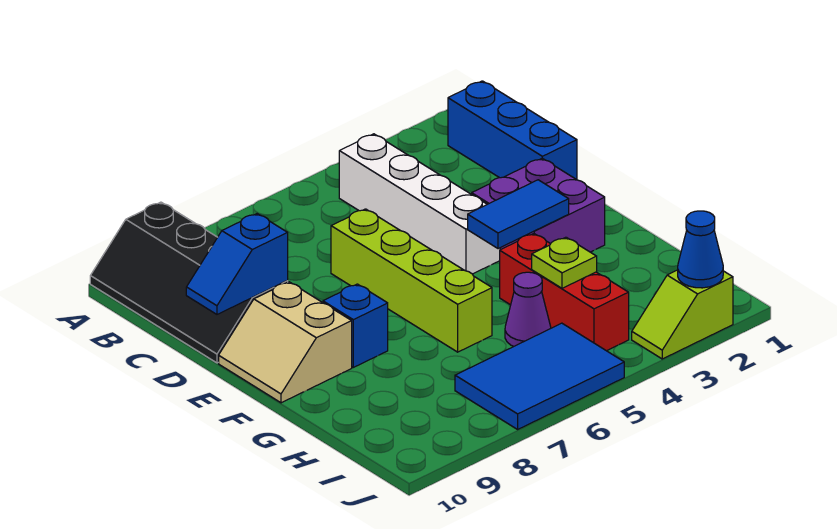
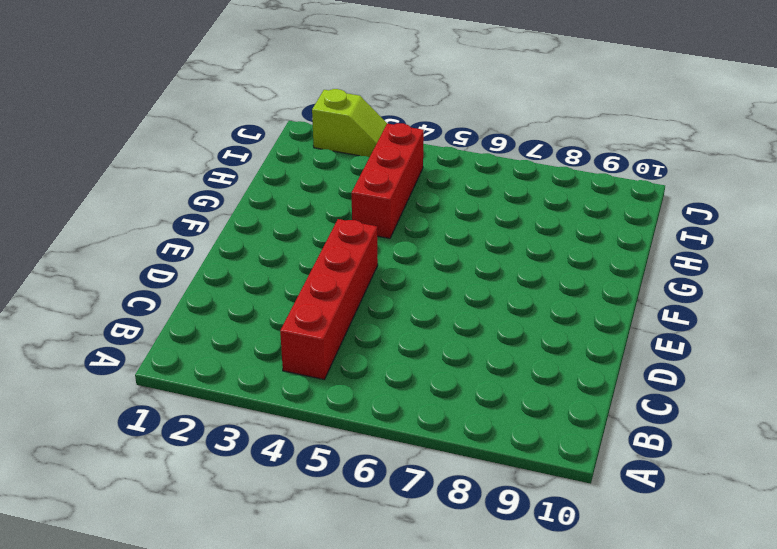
red 1x4 brick [280,219,378,379] -> white 1x4 brick [339,134,500,274]
none -> black 2x4 slope [90,202,288,363]
none -> blue 1x3 brick [448,81,577,180]
none -> lime 1x4 brick [331,209,492,352]

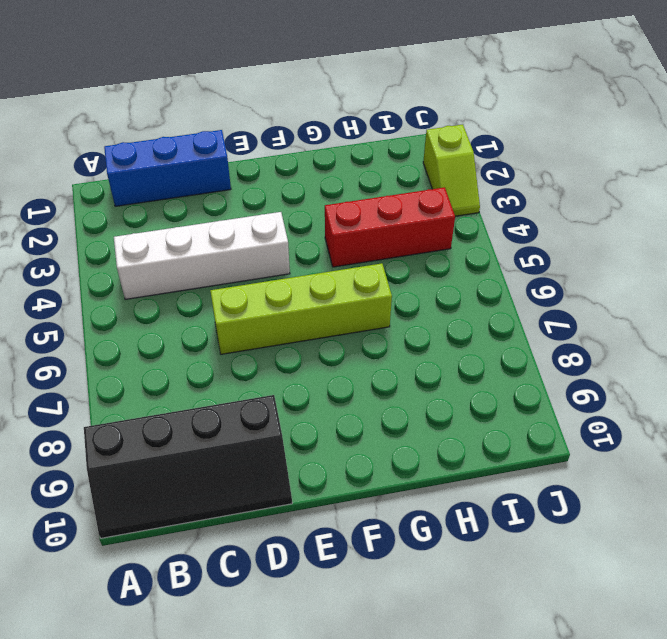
none -> purple 2x2 brick [472,158,605,252]
none -> tan 2x2 slope [219,282,352,403]
none -> blue 1x1 brick [323,284,388,367]

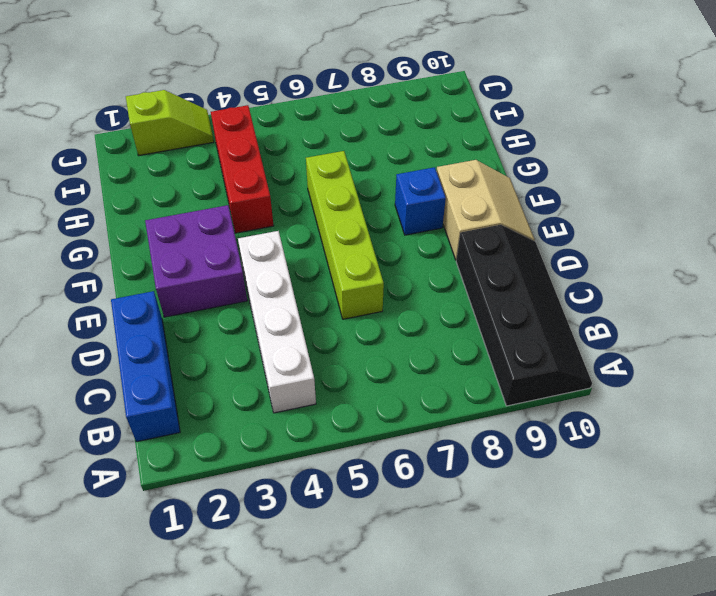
none -> purple 1x1 cone [505,272,551,347]
none -> blue 2x3 tile [455,323,624,429]
none -> blue 1x2 slope [186,214,288,314]

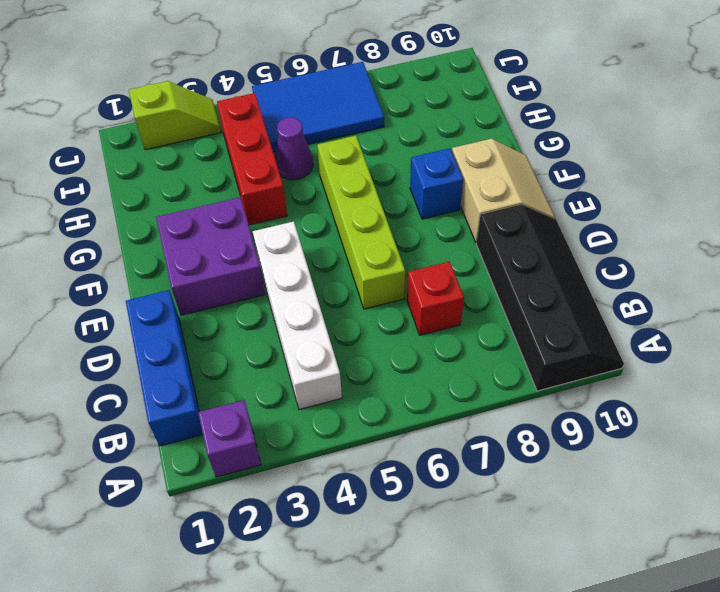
purple 1x1 brick [198,400,261,477] -> none
red 1x1 brick [407,261,464,335] -> none
none -> blue 1x2 slope [186,214,288,314]
none -> blue 1x2 tile [468,180,569,249]
none -> lime 1x1 plate [532,237,597,288]

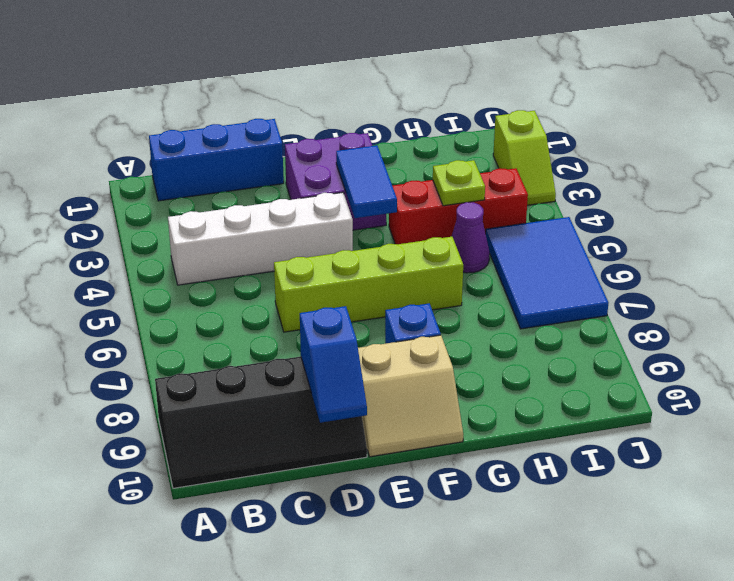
none -> blue 1x1 cone [678,211,723,288]

